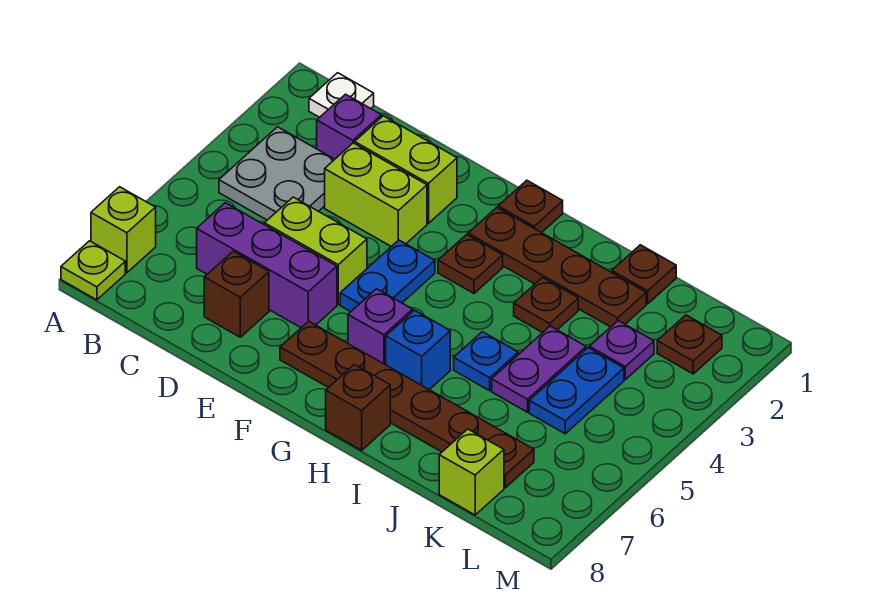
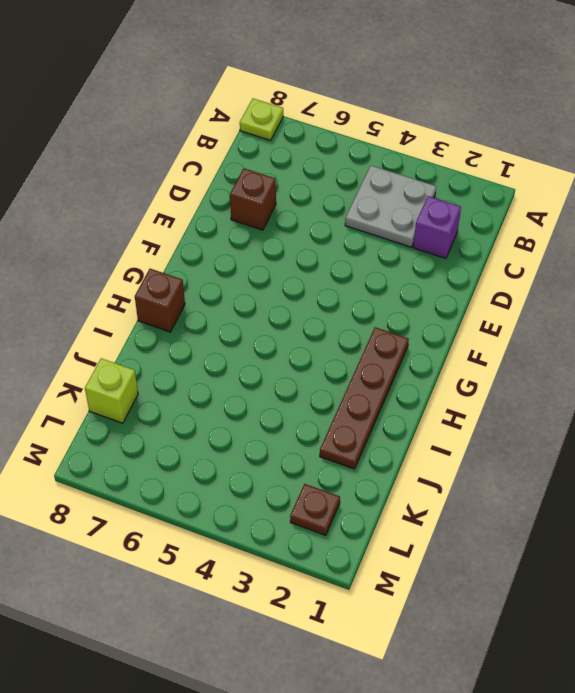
none -> lime 1x1 brick [91,187,156,273]
none -> white 1x1 plate [309,73,374,117]
none -> purple 1x3 brick [197,203,337,328]

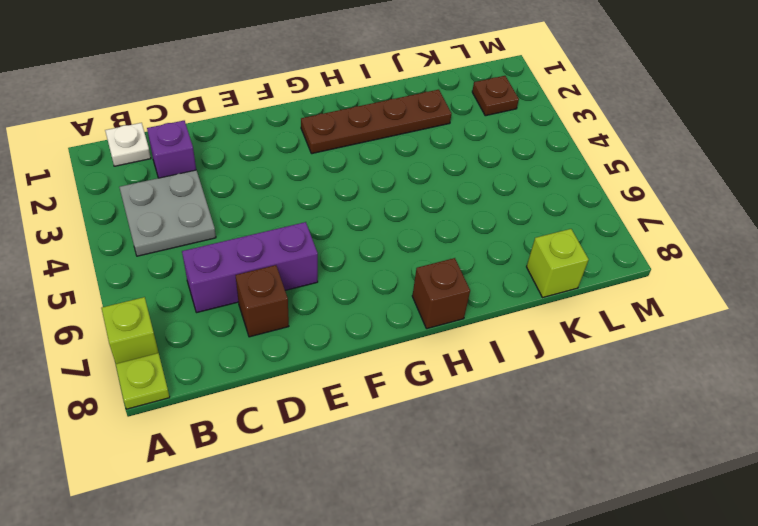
none -> lime 1x2 brick [355,116,457,223]
none -> lime 1x2 brick [325,143,427,247]
none -> lime 1x2 brick [265,197,367,304]

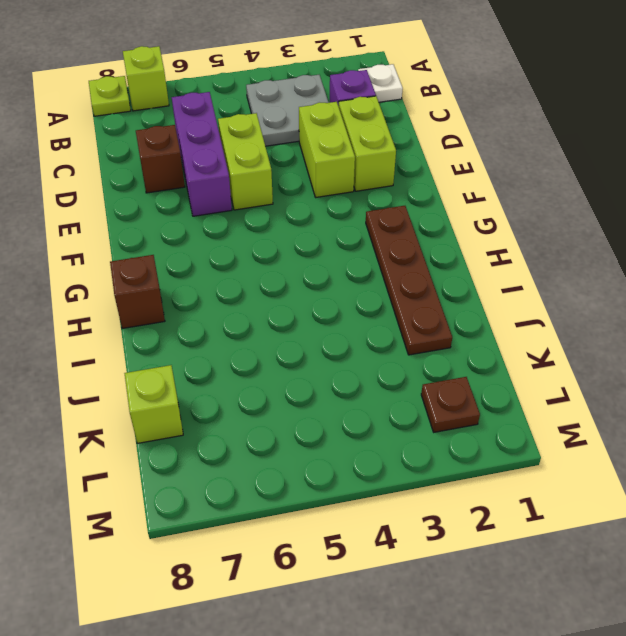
none -> blue 1x2 plate [340,240,435,312]
none -> brown 1x6 plate [280,321,534,488]
none -> brown 1x1 plate [498,180,563,233]

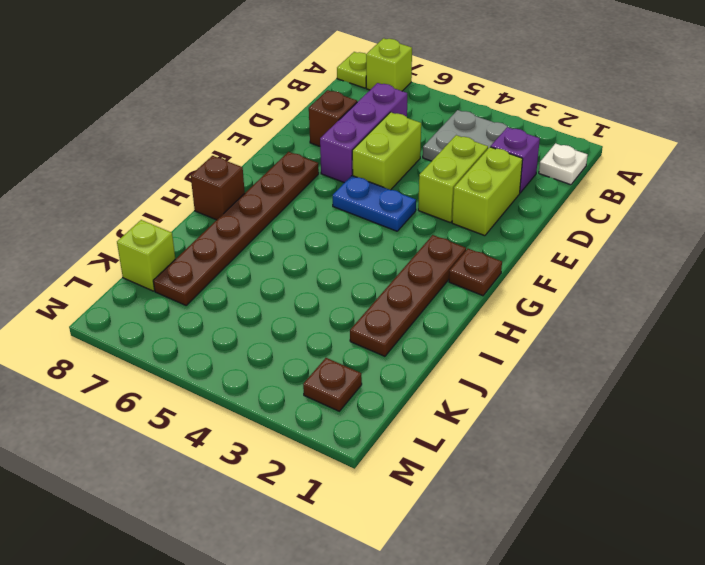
none -> brown 1x1 plate [438,235,503,293]
none -> purple 1x1 brick [348,289,413,365]
none -> blue 1x1 brick [386,310,450,390]

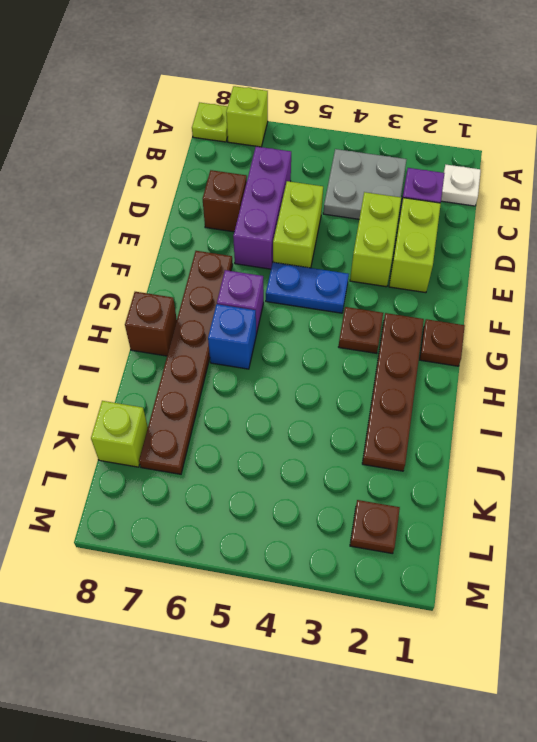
none -> brown 1x1 plate [514,278,578,333]
none -> blue 1x1 plate [454,332,518,391]
none -> brown 1x1 plate [612,245,676,304]

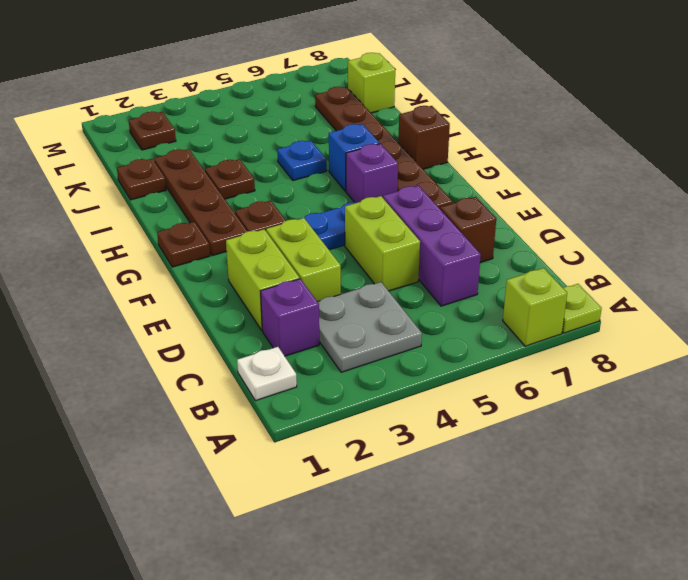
none -> purple 1x2 plate [492,326,586,412]
none -> purple 1x1 plate [589,321,654,379]
none -> blue 1x2 plate [529,348,624,434]

